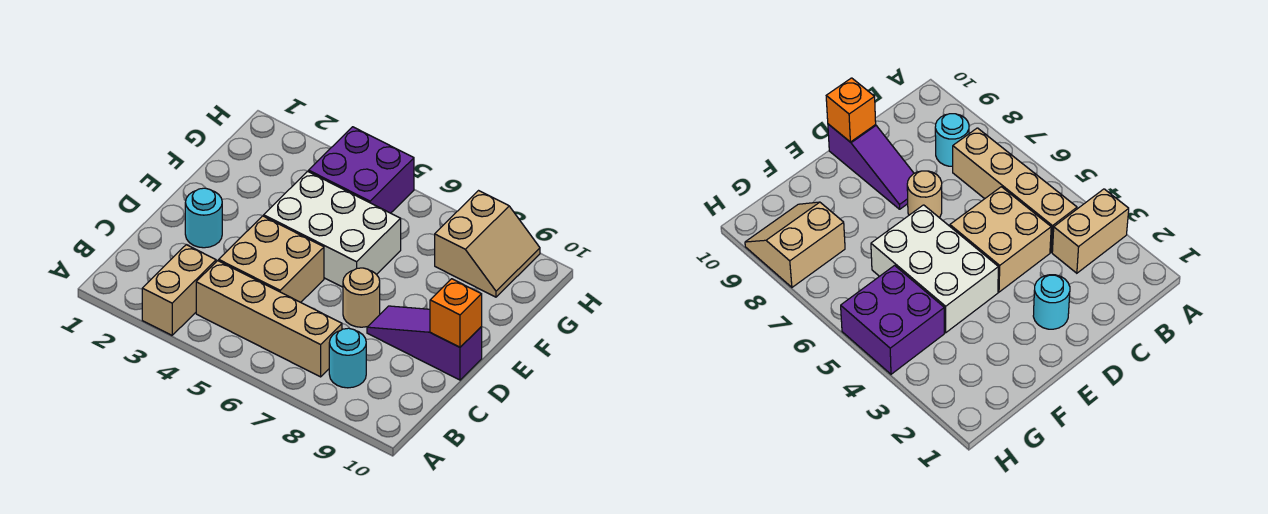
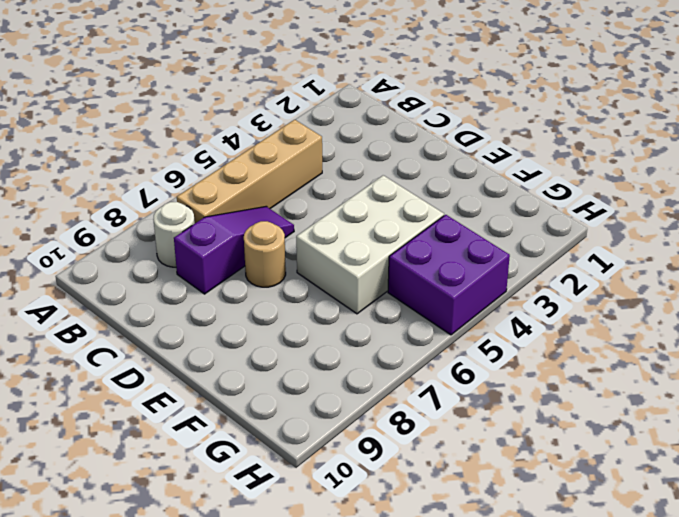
white 1x1 round brick [153,202,195,267] -> cyan 1x1 round brick [329,328,366,388]
purple 1x3 slope [174,206,294,294] -> purple 1x3 slope moved to [367,306,482,380]
none -> tan 1x2 brick [142,245,216,335]
none -> tan 2x2 brick [219,216,324,302]

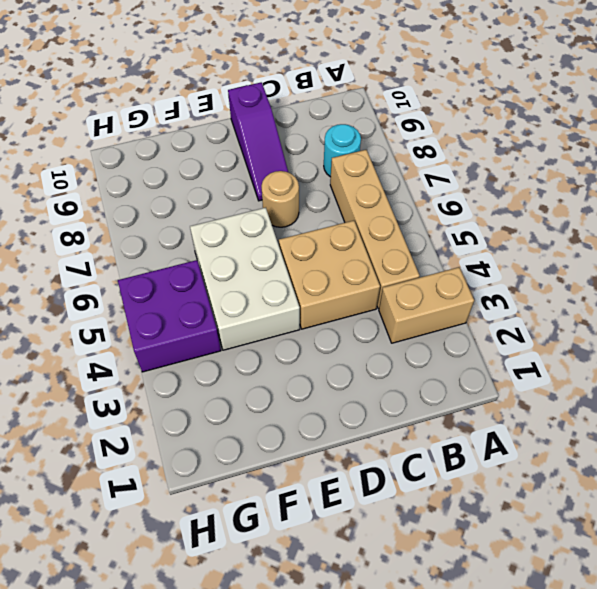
none -> cyan 1x1 round brick [185,188,222,248]
none -> tan 2x2 slope [435,191,540,297]

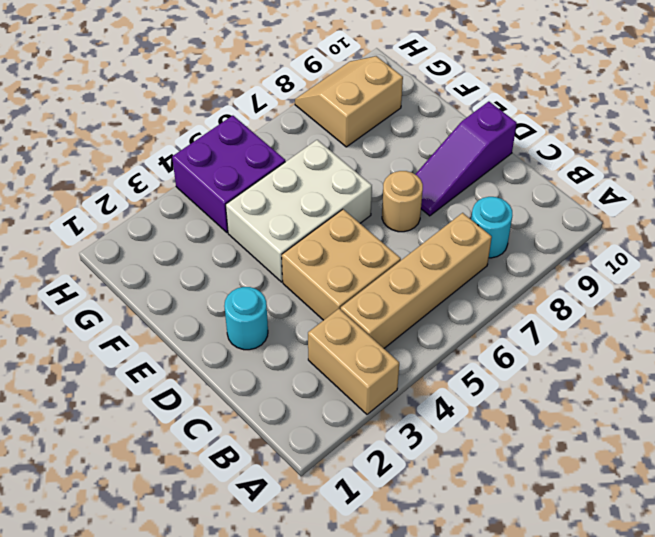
tan 2x2 slope [295,56,403,147] -> tan 2x2 slope turned to [435,191,540,297]
none -> orange 1x1 brick [430,279,482,347]

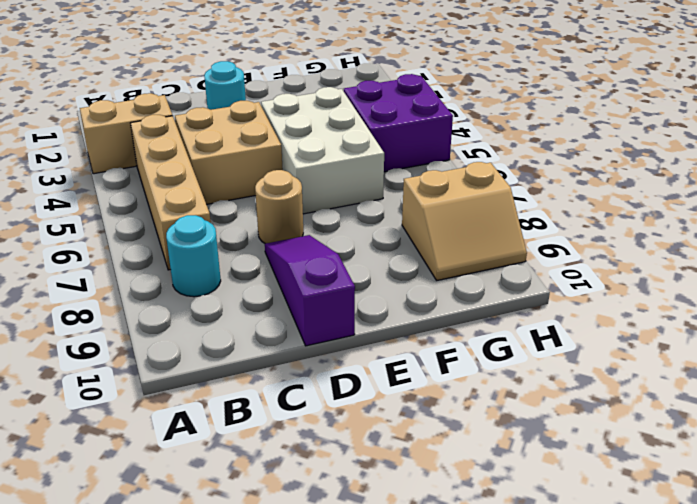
none -> orange 1x1 brick [430,279,482,347]

